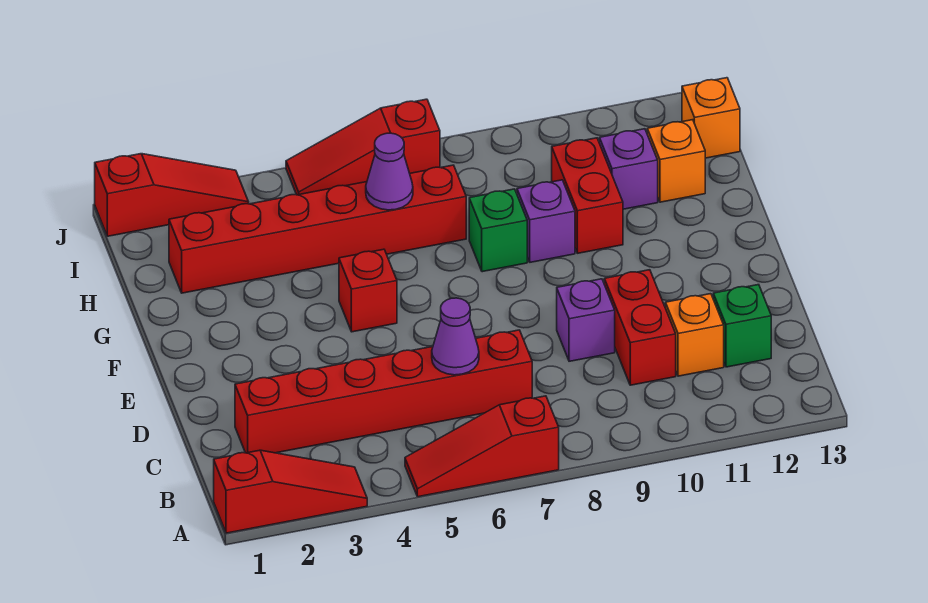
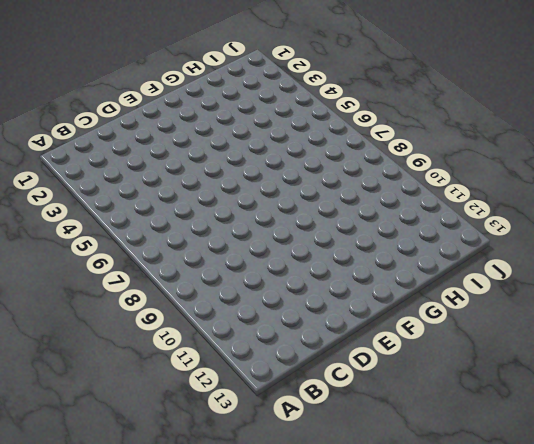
none -> red 1x3 slope [214,450,367,533]
none -> red 1x3 slope [405,396,559,497]
none -> red 1x6 brick [235,330,532,453]

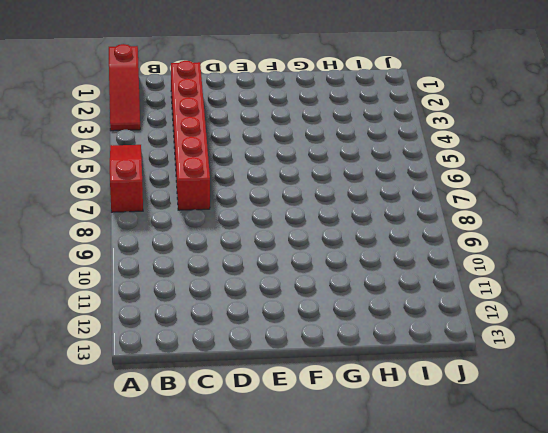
none -> red 1x2 brick [604,270,676,385]
none -> orange 1x1 brick [665,294,724,376]
none -> green 1x1 brick [713,285,771,367]

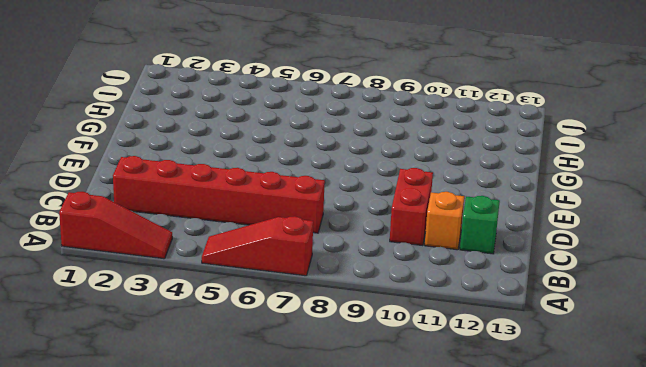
none -> purple 1x1 brick [557,279,615,361]
none -> red 1x1 brick [339,249,397,332]
none -> green 1x1 brick [469,189,527,272]

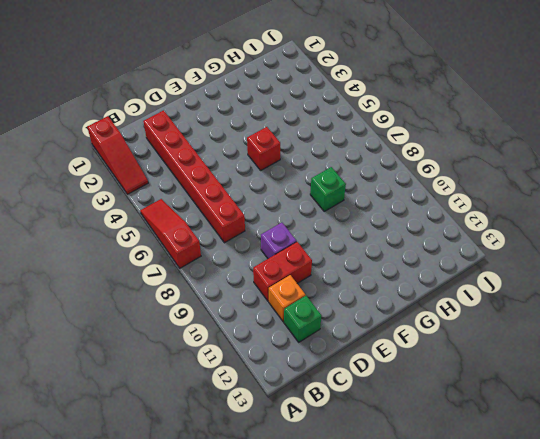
none -> purple 1x1 brick [517,180,575,262]
none -> red 1x2 brick [552,138,623,253]
none -> red 1x6 brick [169,165,466,293]

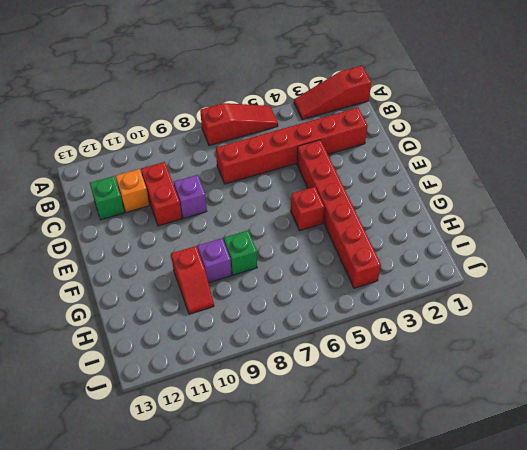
red 1x6 brick [297,140,381,288] -> red 1x6 brick turned to [169,165,466,293]
red 1x2 slope [171,246,214,314] -> red 1x2 brick [552,138,623,253]
none -> purple 1x1 brick [599,129,658,209]
none -> orange 1x1 brick [647,120,705,202]
none -> orange 1x1 brick [682,78,740,158]

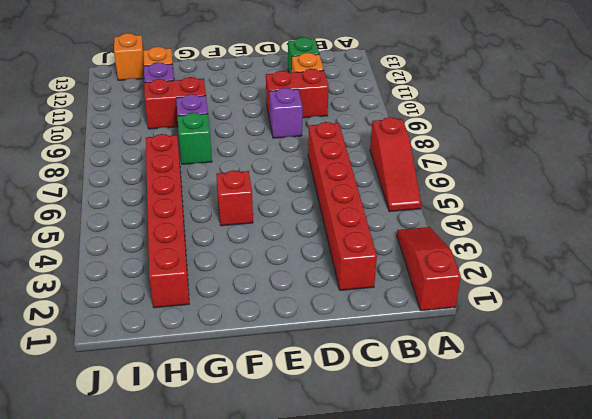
none -> red 1x3 slope [95,154,249,236]
none -> red 1x3 slope [286,99,440,195]
none -> purple 1x1 cone [432,298,479,375]

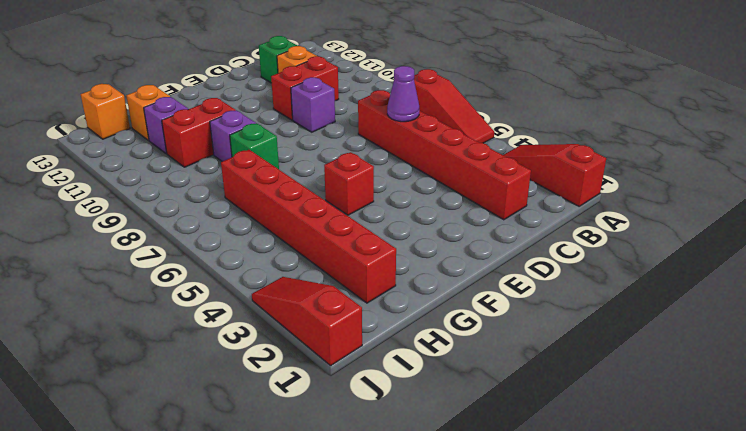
none -> red 1x3 slope [286,99,440,195]
none -> purple 1x1 cone [366,133,413,210]

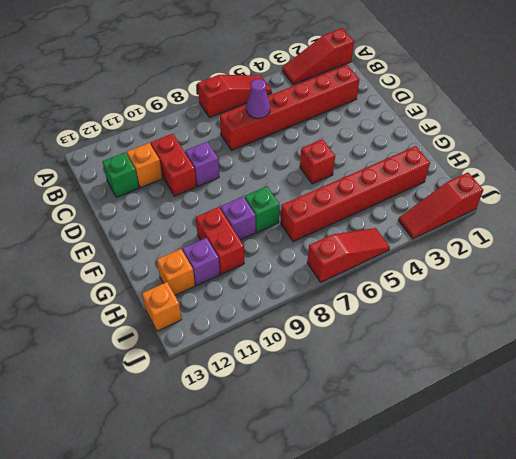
none -> purple 1x1 cone [366,133,413,210]

